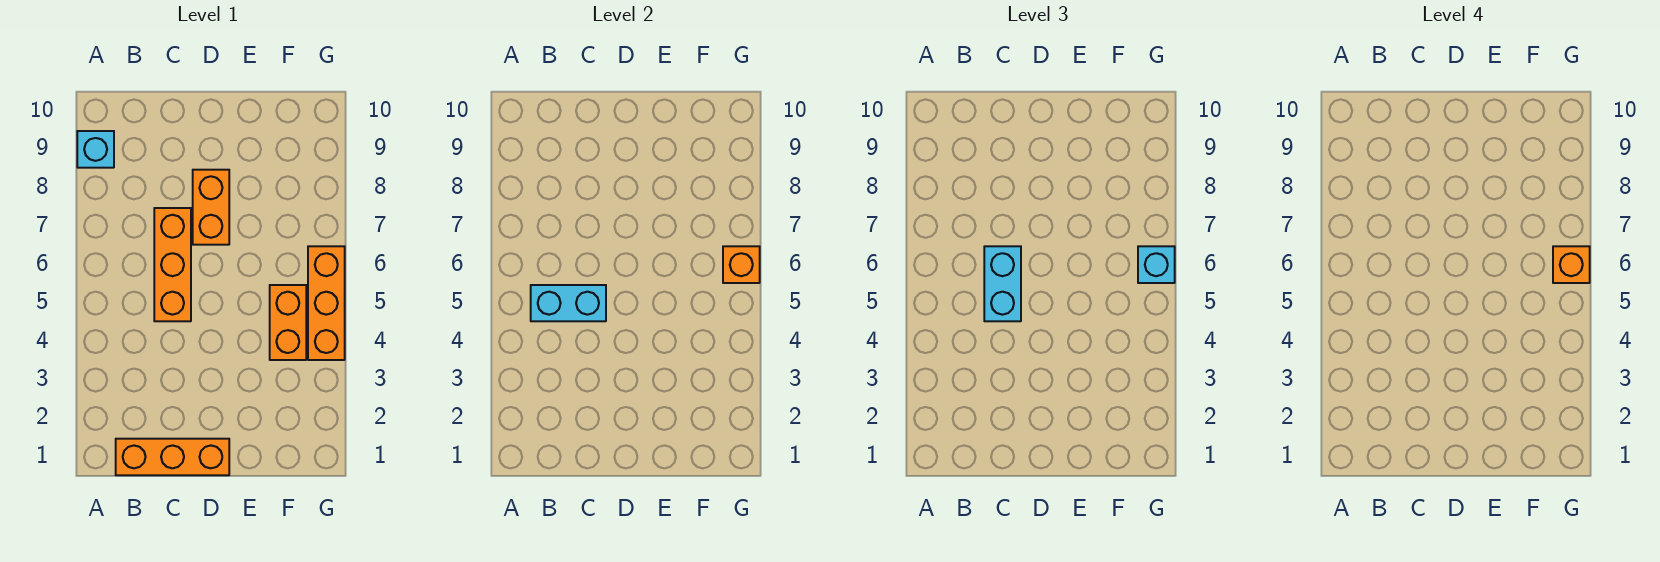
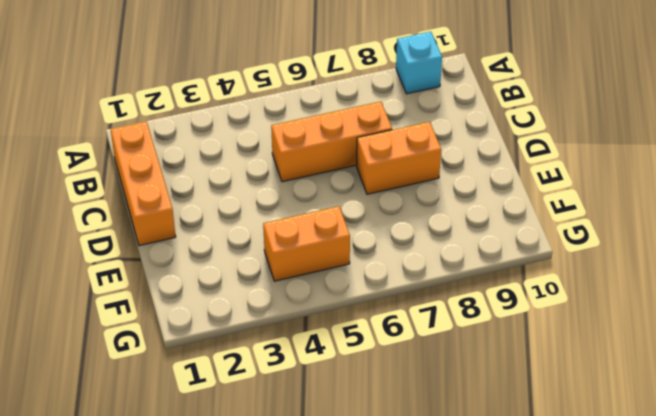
none -> orange 1x3 brick [308,246,345,360]
none -> cyan 1x2 brick [531,285,606,321]

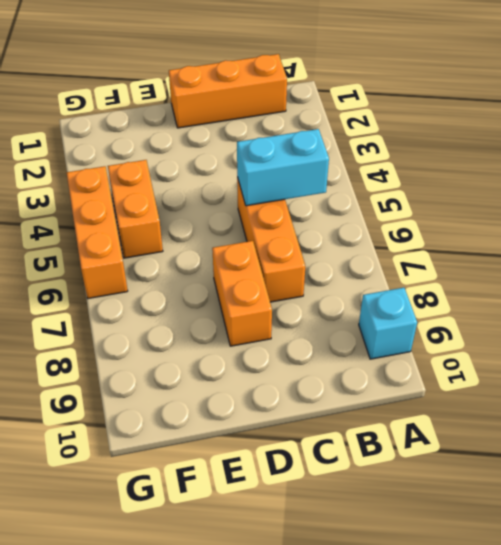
none -> orange 1x1 brick [723,246,760,283]
none -> cyan 1x2 brick [984,246,1021,321]

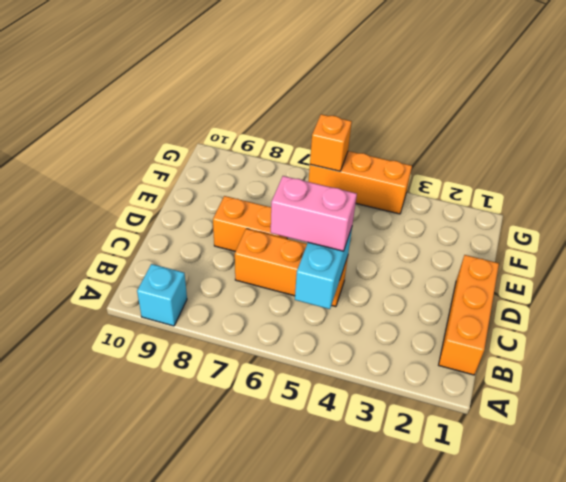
pink 1x2 brick [271,176,357,251] -> cyan 1x2 brick [984,246,1021,321]
none -> orange 1x2 brick [270,285,306,360]
none -> cyan 1x1 brick [1138,246,1175,283]

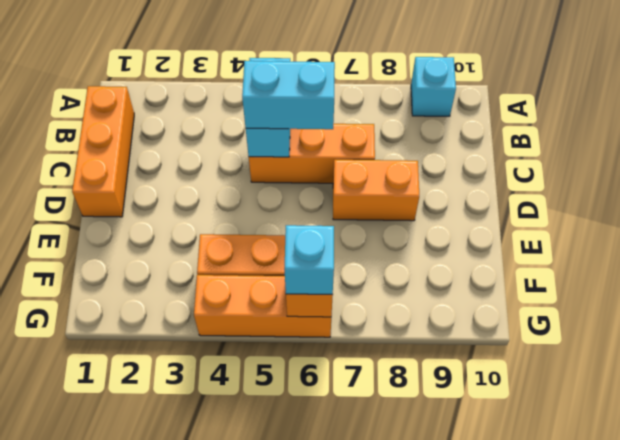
none -> orange 1x1 brick [1553,246,1590,283]

